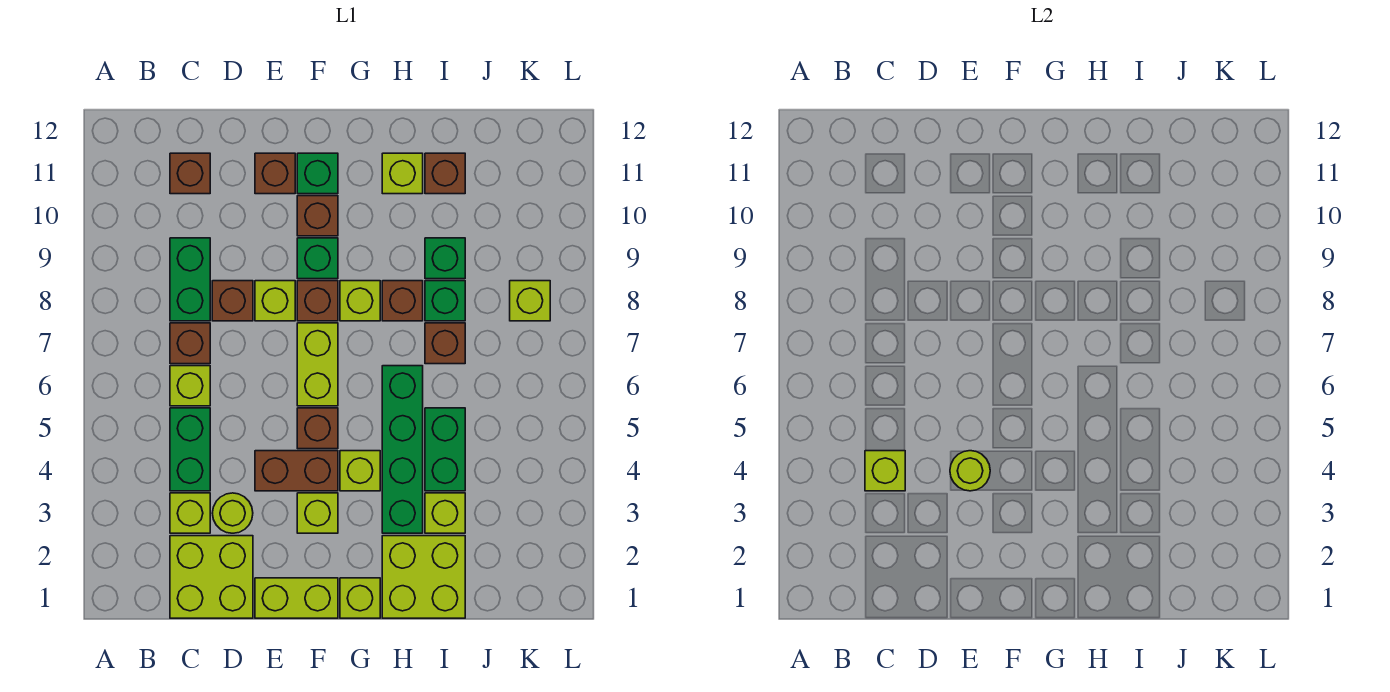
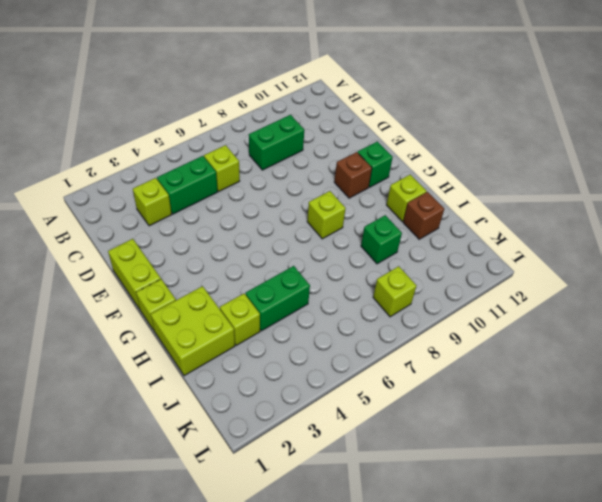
none -> lime 2x2 brick [170,536,253,618]
none -> brown 1x1 brick [170,323,210,364]
none -> brown 1x1 brick [170,153,210,194]
none -> lime 1x1 round brick [212,493,253,533]

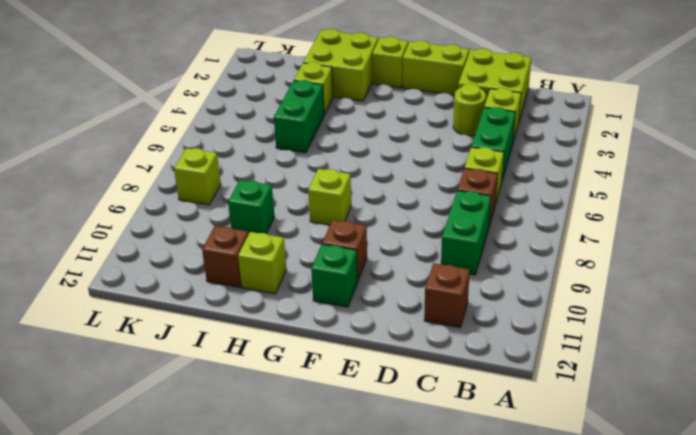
none -> brown 1x1 brick [212,281,253,321]
none -> brown 1x2 brick [255,451,338,491]
none -> lime 1x1 brick [255,281,295,321]
none -> brown 1x1 brick [255,153,295,194]

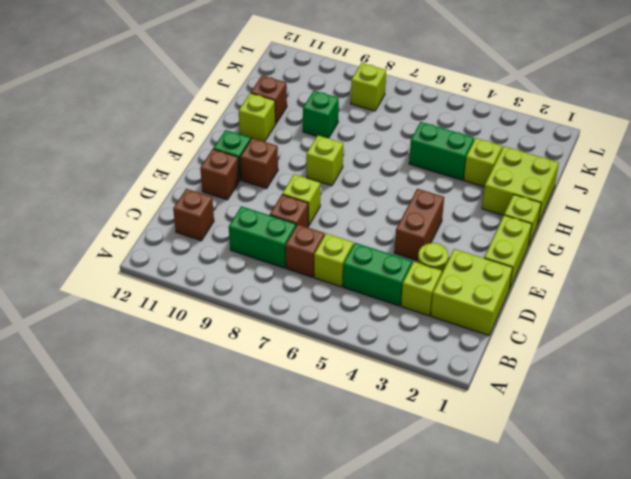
none -> lime 1x1 brick [297,493,338,533]
none -> brown 1x1 brick [297,408,338,449]
none -> lime 1x2 brick [297,323,338,406]
none -> brown 1x1 brick [297,281,338,321]

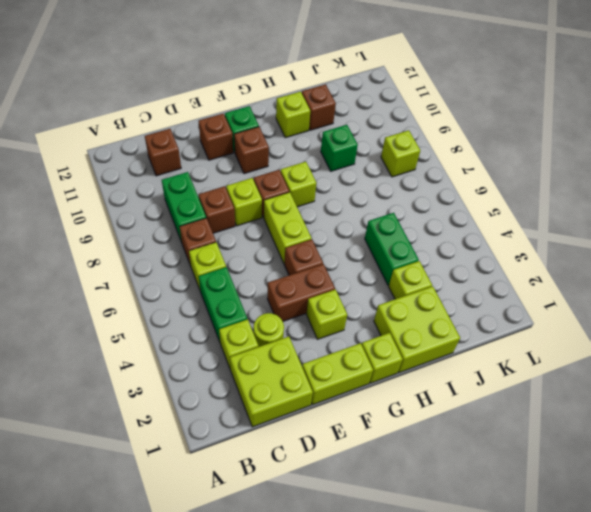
none -> green 1x1 brick [297,238,338,279]
none -> lime 1x1 brick [340,451,380,491]
none -> green 1x4 brick [382,366,423,533]
none -> brown 1x1 brick [382,281,423,321]

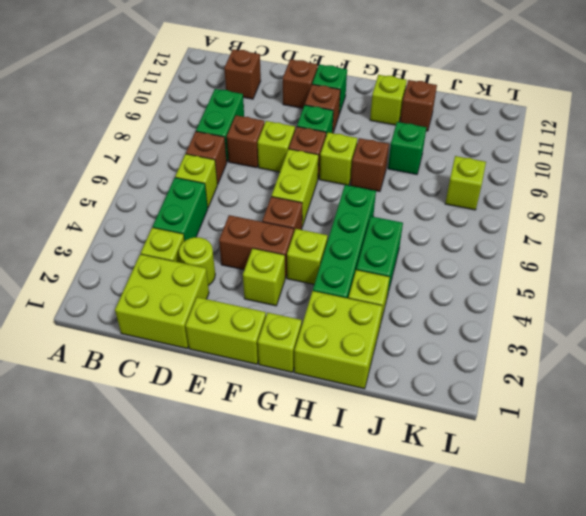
none -> brown 1x1 brick [425,323,465,364]
none -> green 1x1 brick [425,281,465,321]
none -> lime 1x1 brick [865,451,905,491]
none -> lime 1x1 round brick [950,451,990,491]

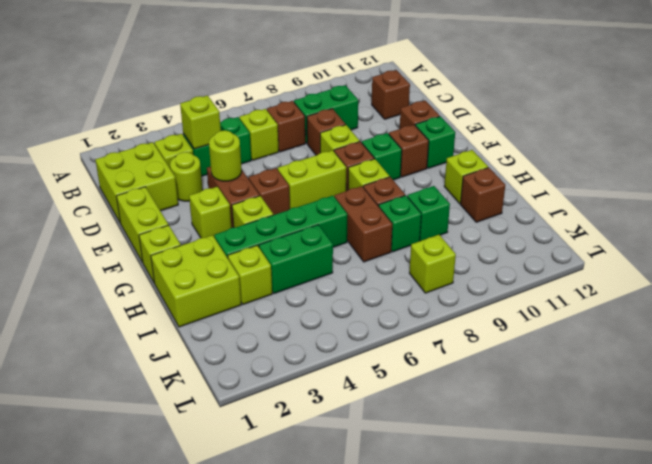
brown 1x2 brick [335,186,392,262] -> brown 1x1 brick [425,323,465,364]

